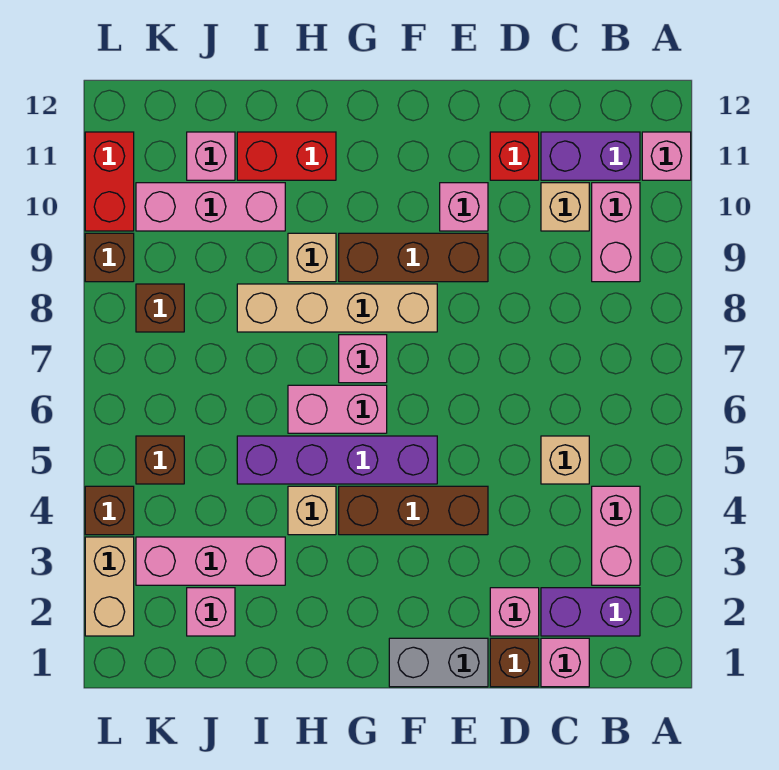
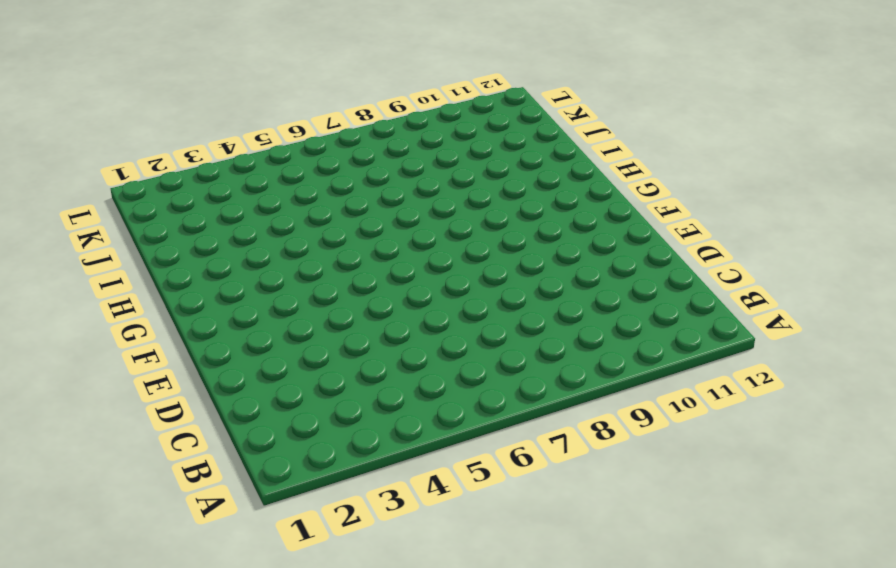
none -> pink 1x1 brick [642,132,691,180]
none -> purple 1x2 brick [541,588,640,636]
none -> pink 1x2 brick [592,486,640,585]
none -> pink 1x2 brick [592,183,640,282]

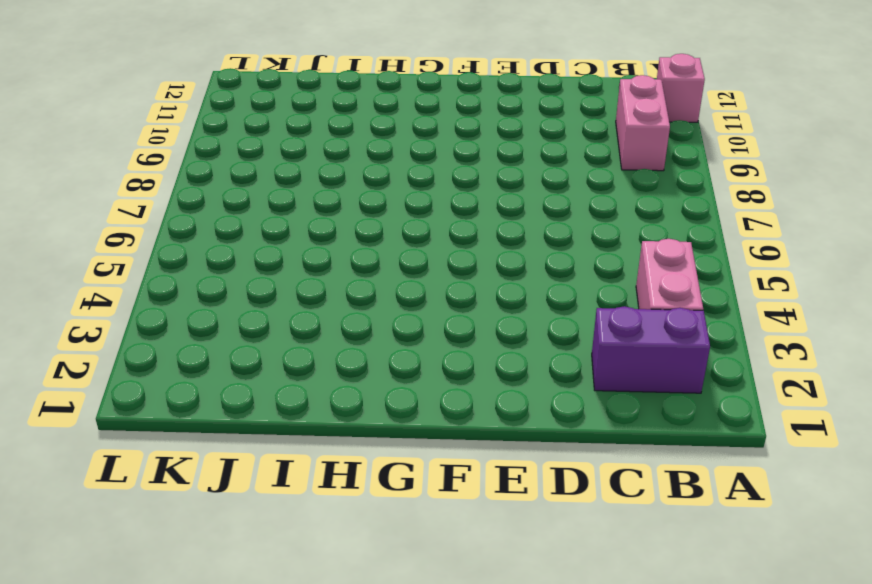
none -> purple 1x2 brick [541,132,640,180]
none -> pink 1x1 brick [541,638,589,687]
none -> tan 1x1 brick [541,436,589,484]
none -> tan 1x1 brick [541,183,589,231]

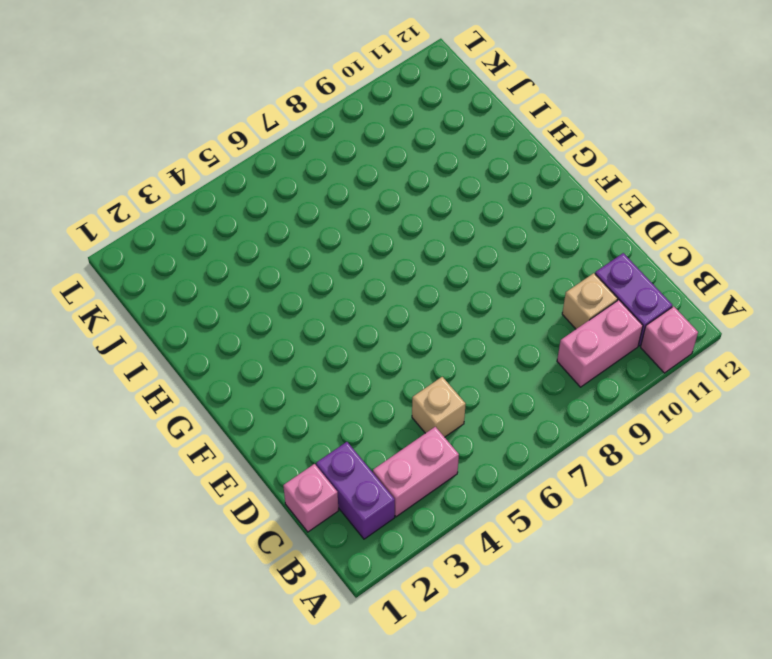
none -> brown 1x1 brick [490,638,539,687]
none -> pink 1x1 brick [490,588,539,636]
none -> red 1x1 brick [490,132,539,180]
none -> grey 1x2 brick [389,638,488,687]

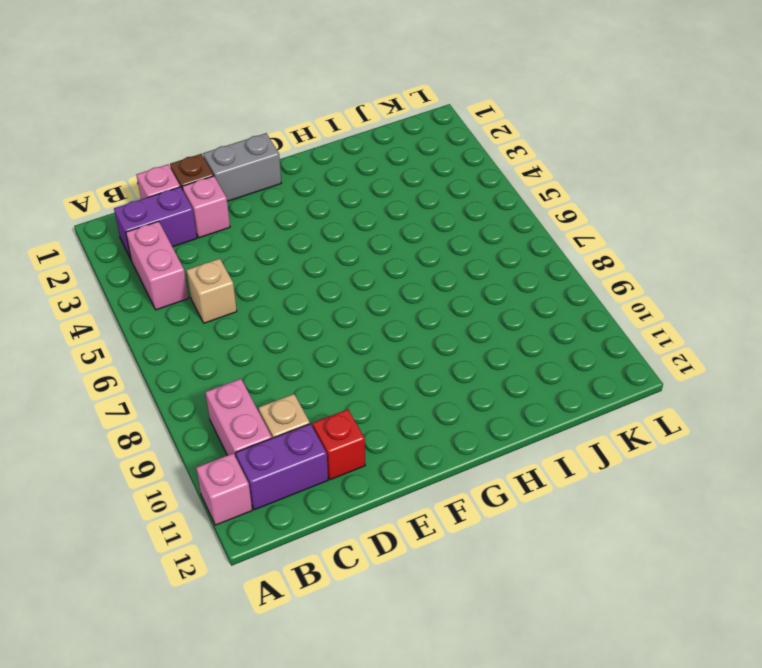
none -> brown 1x3 brick [339,486,488,535]
none -> brown 1x3 brick [339,233,488,282]
none -> pink 1x1 brick [440,183,488,231]
none -> purple 1x4 brick [237,436,437,484]

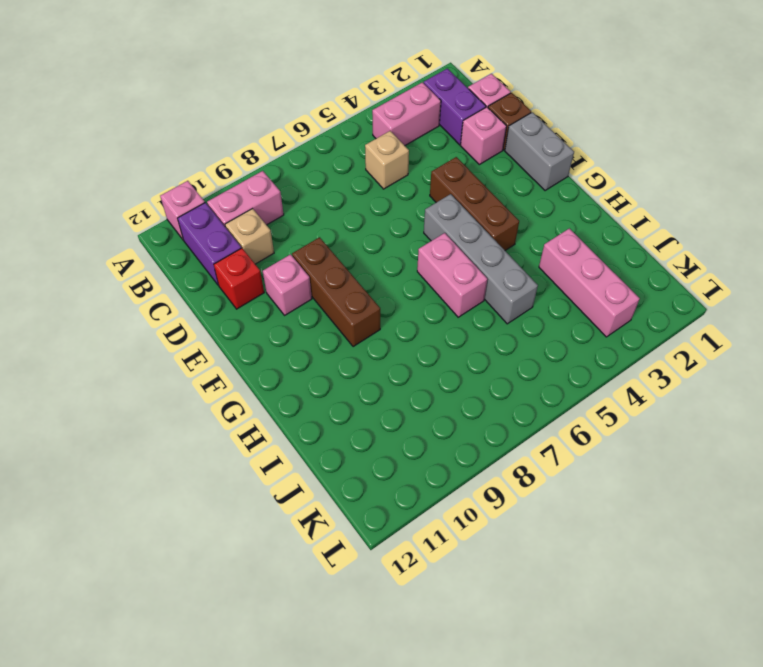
grey 1x4 brick [424,194,538,324] -> purple 1x4 brick [237,436,437,484]
none -> tan 1x4 brick [237,284,437,332]
none -> pink 1x1 brick [339,335,387,383]
none -> tan 1x1 brick [288,486,336,535]
none -> tan 1x1 brick [288,233,336,282]

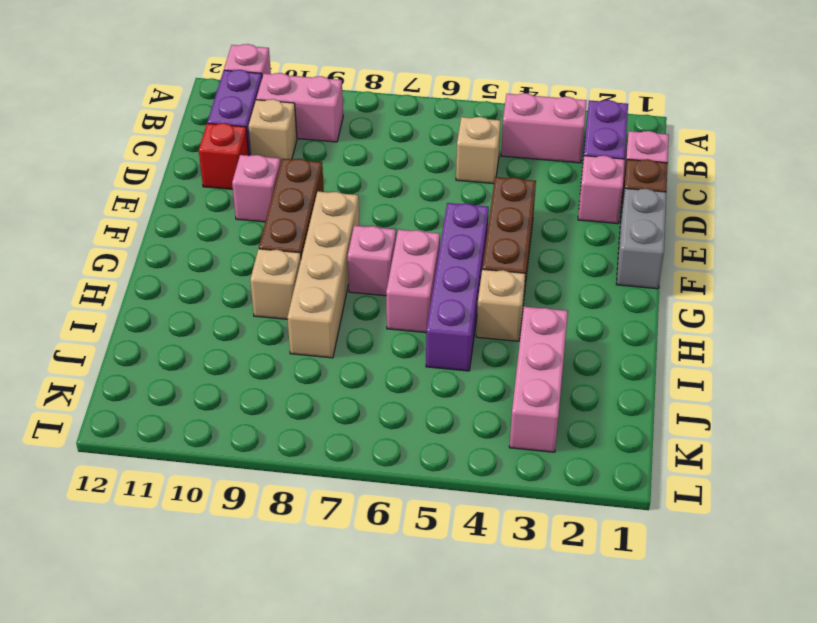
none -> red 1x2 brick [237,132,336,180]
none -> pink 1x3 brick [136,183,285,231]
none -> pink 1x1 brick [187,588,235,636]
none -> pink 1x1 brick [187,132,235,180]

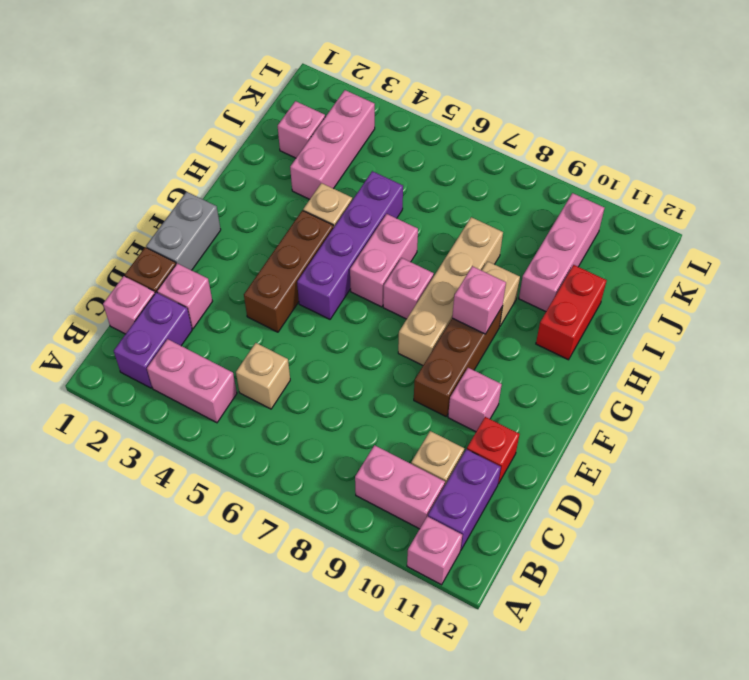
pink 1x1 brick [452,266,506,334] -> pink 1x1 brick moved to [187,132,235,180]
none -> brown 1x1 brick [136,436,184,484]
none -> brown 1x1 brick [136,284,184,332]
none -> tan 1x2 brick [85,537,134,636]
none -> brown 1x1 brick [85,486,134,535]

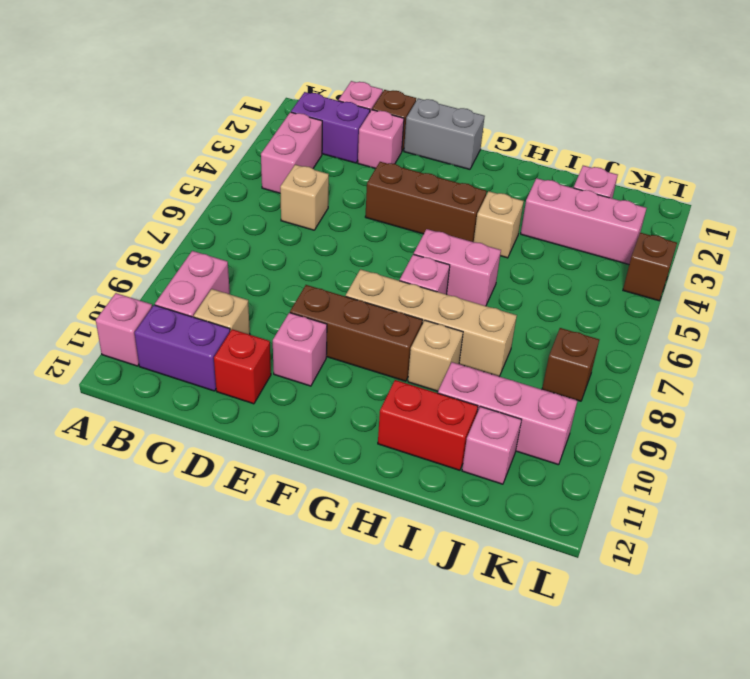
none -> purple 1x4 brick [237,436,437,484]
none -> brown 1x1 brick [136,436,184,484]
none -> tan 1x2 brick [85,537,134,636]
none -> brown 1x1 brick [85,233,134,282]

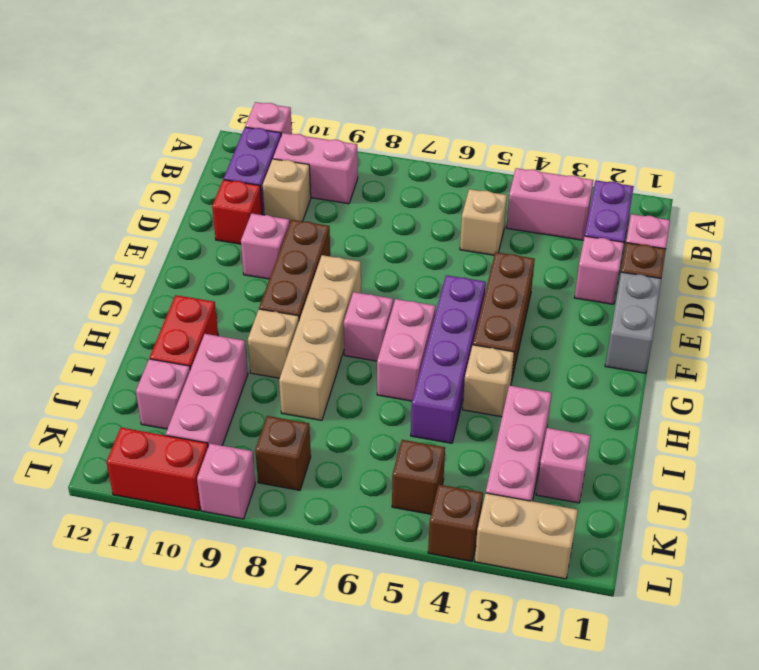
pink 1x1 brick [197,444,255,519] -> brown 1x1 brick [85,233,134,282]

